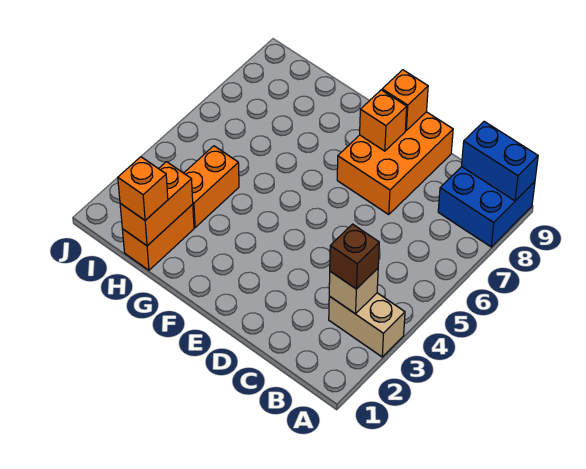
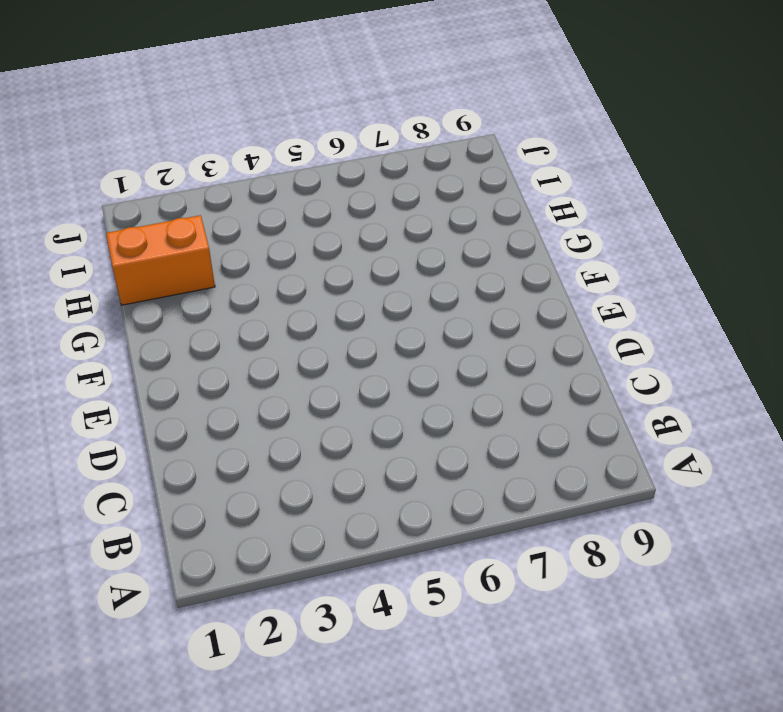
none -> tan 1x2 brick [329,293,405,357]
none -> blue 2x2 brick [438,167,535,247]
none -> orange 2x3 brick [337,112,453,214]

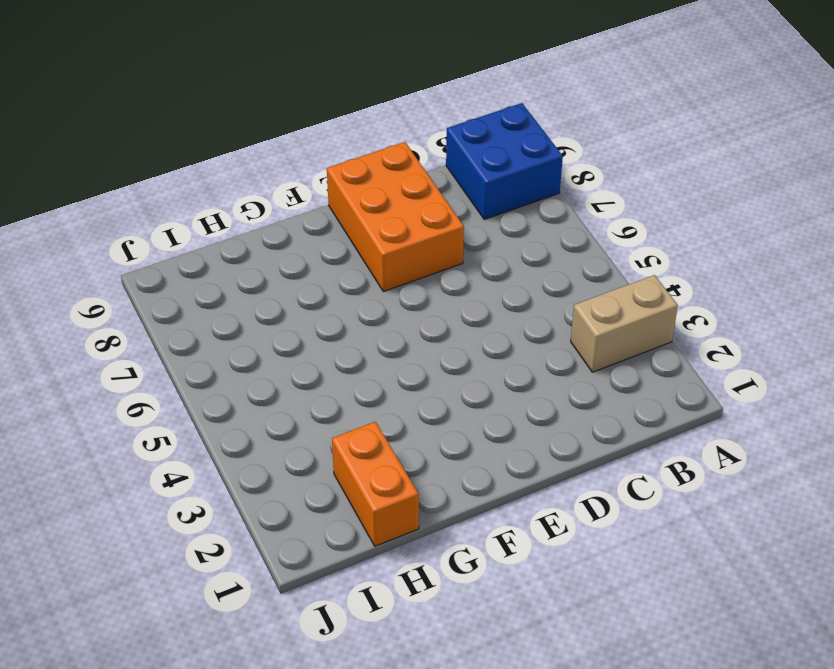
none -> orange 1x2 brick [184,146,239,228]
none -> blue 1x2 brick [462,122,538,201]
none -> tan 1x1 brick [329,268,378,314]

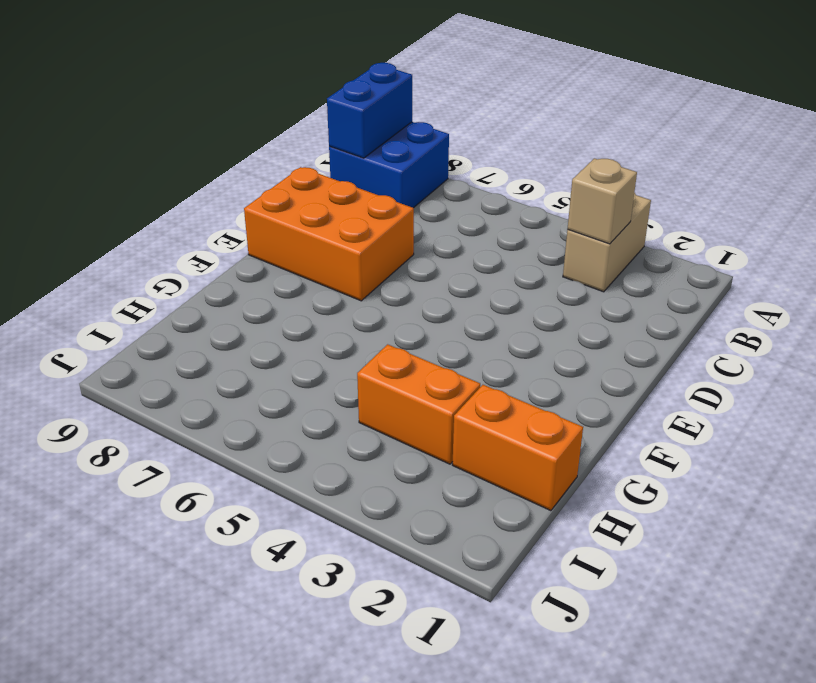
none -> orange 1x1 brick [360,90,407,151]
none -> orange 1x1 brick [382,70,428,130]
none -> orange 1x2 brick [120,162,193,246]

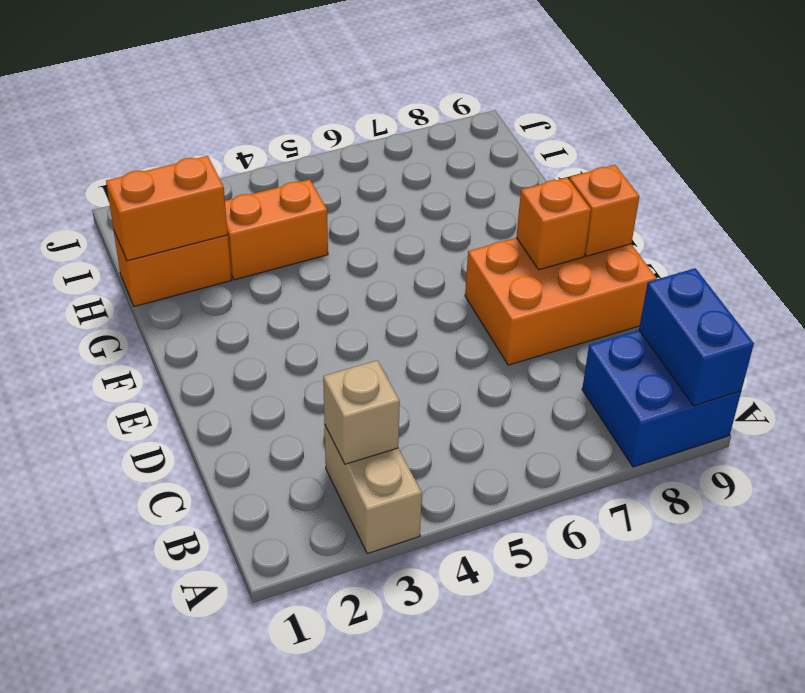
none -> brown 1x1 brick [330,224,379,289]
none -> orange 1x1 brick [118,157,168,220]

